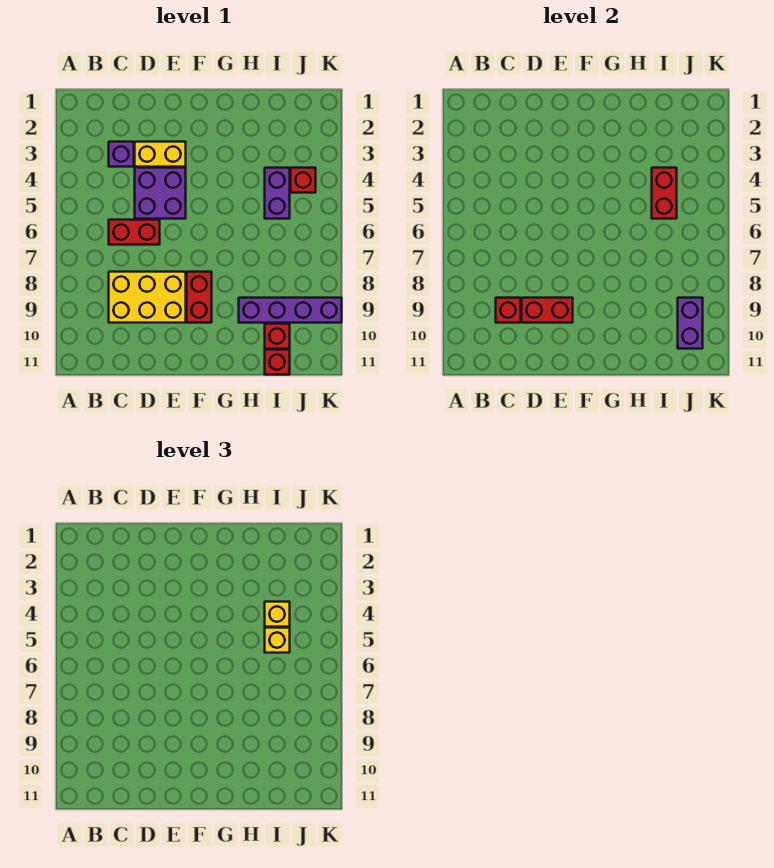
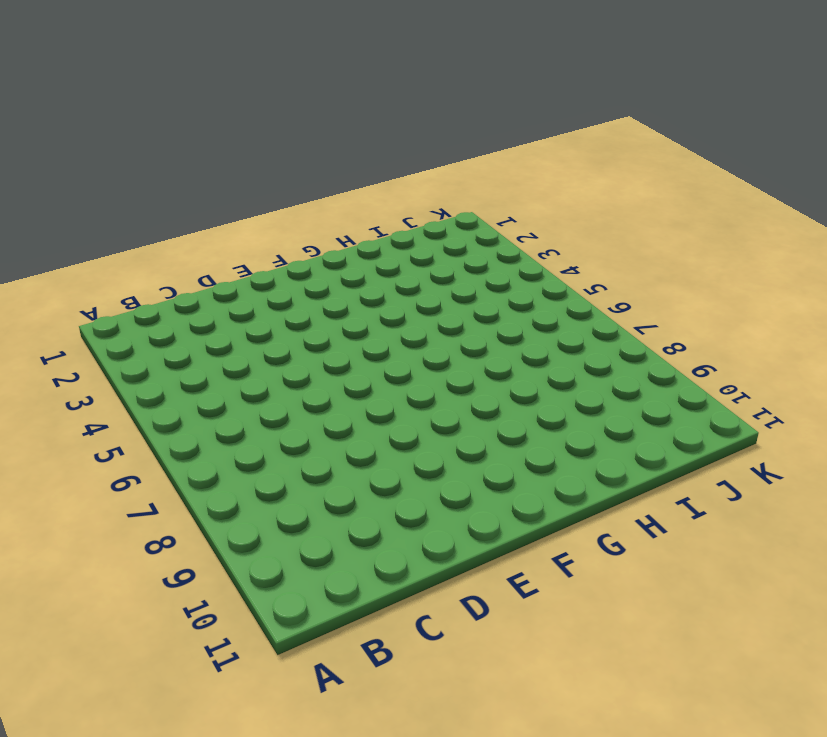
none -> purple 1x1 brick [109,142,134,167]
none -> red 1x2 brick [109,220,160,245]
none -> yellow 2x3 brick [109,272,186,323]

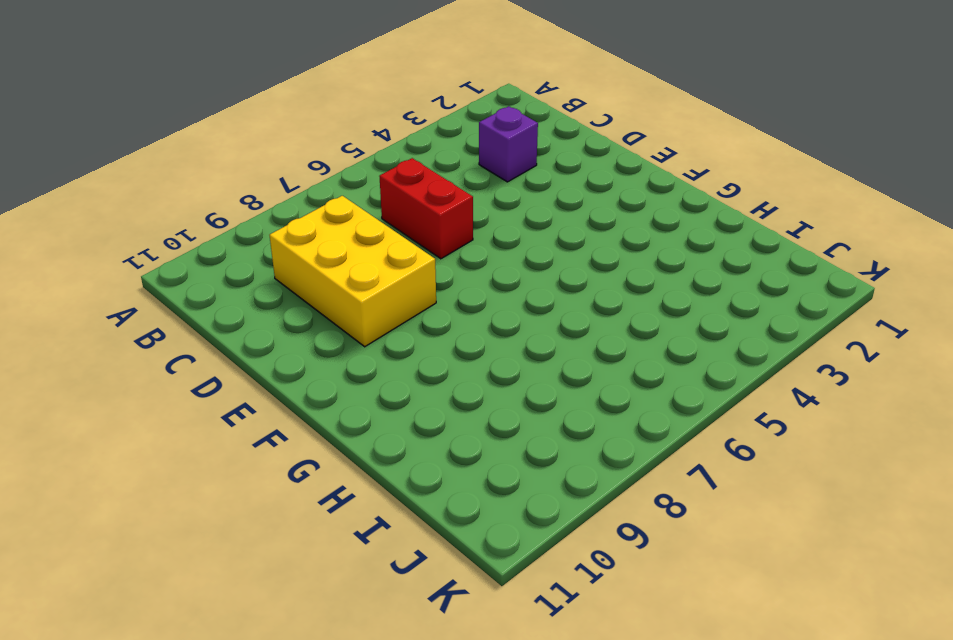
none -> yellow 1x2 brick [135,142,186,167]
none -> purple 2x2 brick [135,168,186,219]
none -> red 1x2 brick [187,272,212,323]

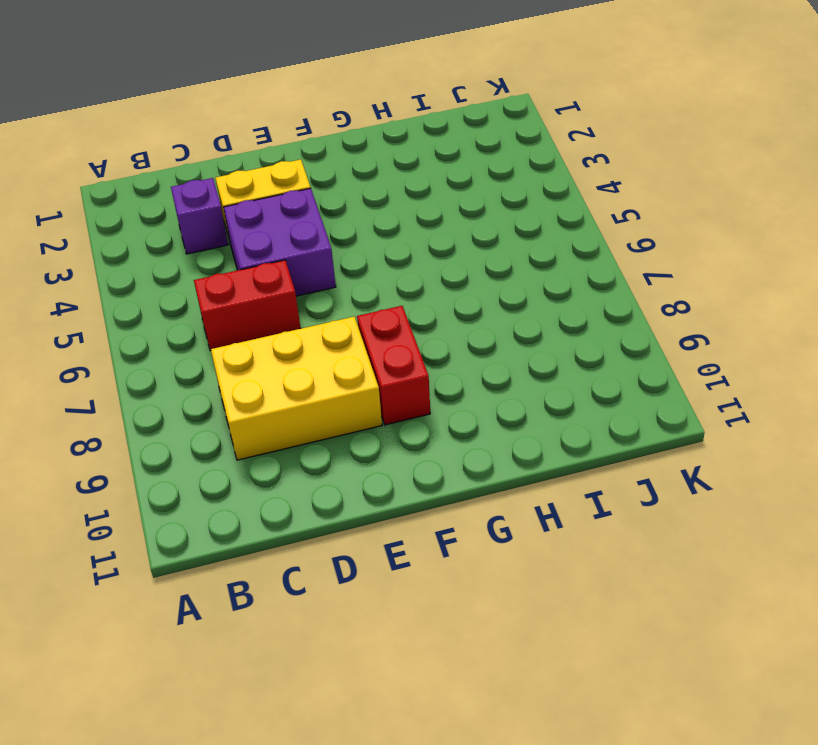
none -> purple 1x4 brick [239,298,342,323]
none -> purple 1x2 brick [265,168,290,219]
none -> red 1x1 brick [265,324,290,349]

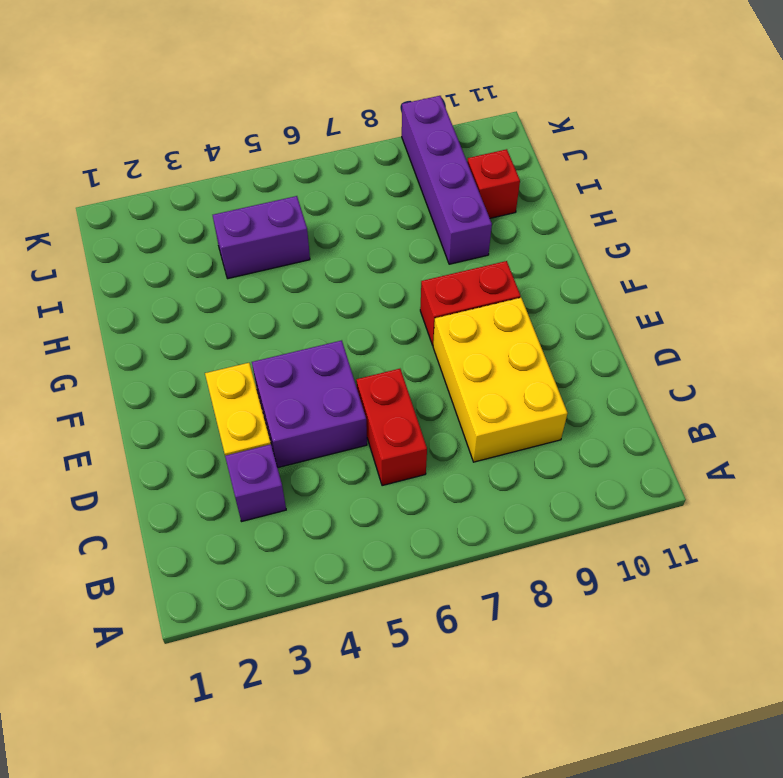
none -> red 1x1 brick [265,350,290,375]
none -> red 1x1 brick [291,168,316,193]
none -> red 1x1 brick [496,298,521,323]

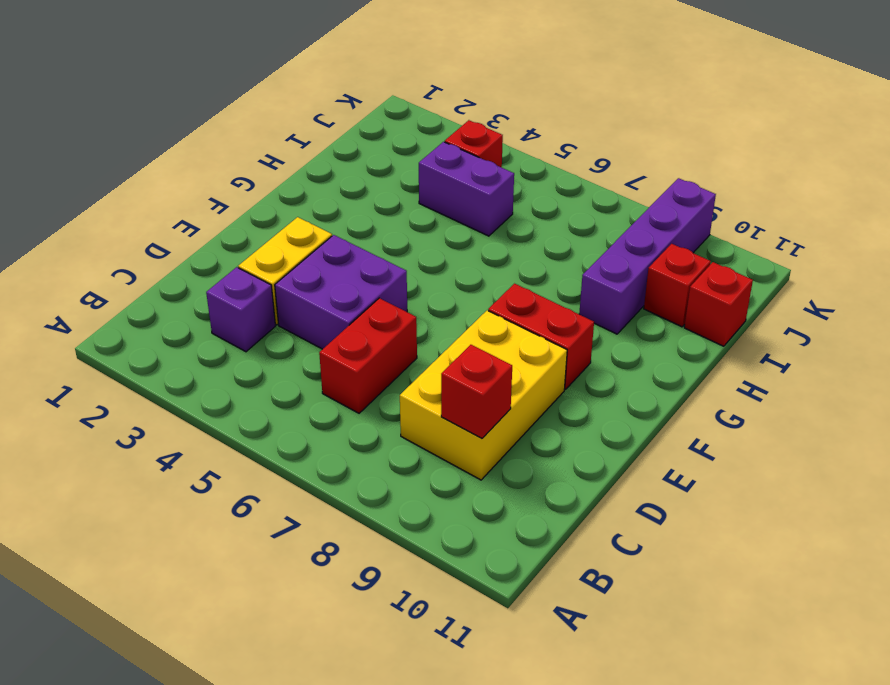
none -> red 1x2 brick [522,298,573,323]
none -> red 1x2 brick [652,168,677,219]
none -> purple 1x2 brick [678,298,703,349]

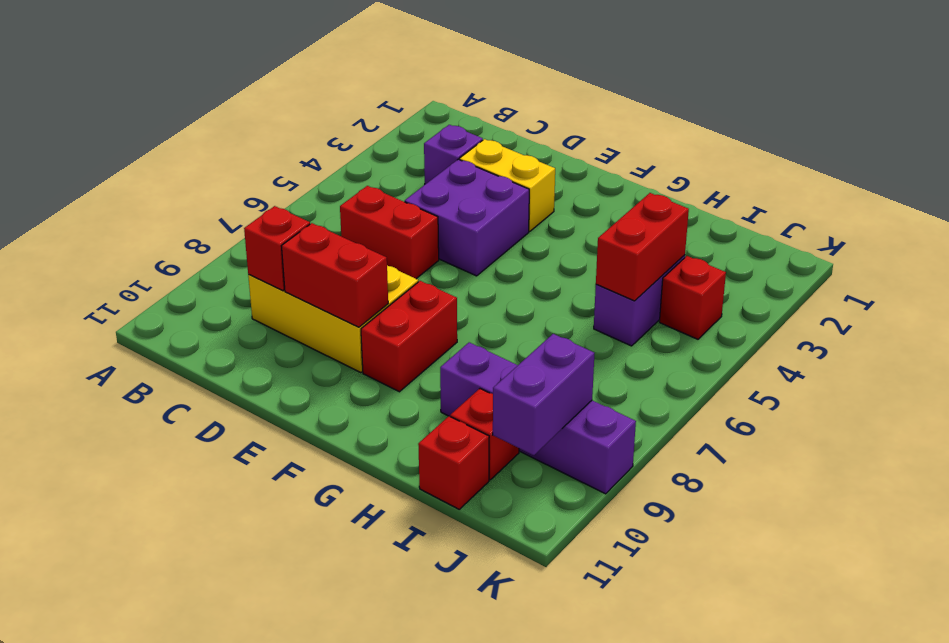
none -> yellow 1x1 brick [265,602,290,627]
none -> yellow 1x1 brick [265,628,290,653]

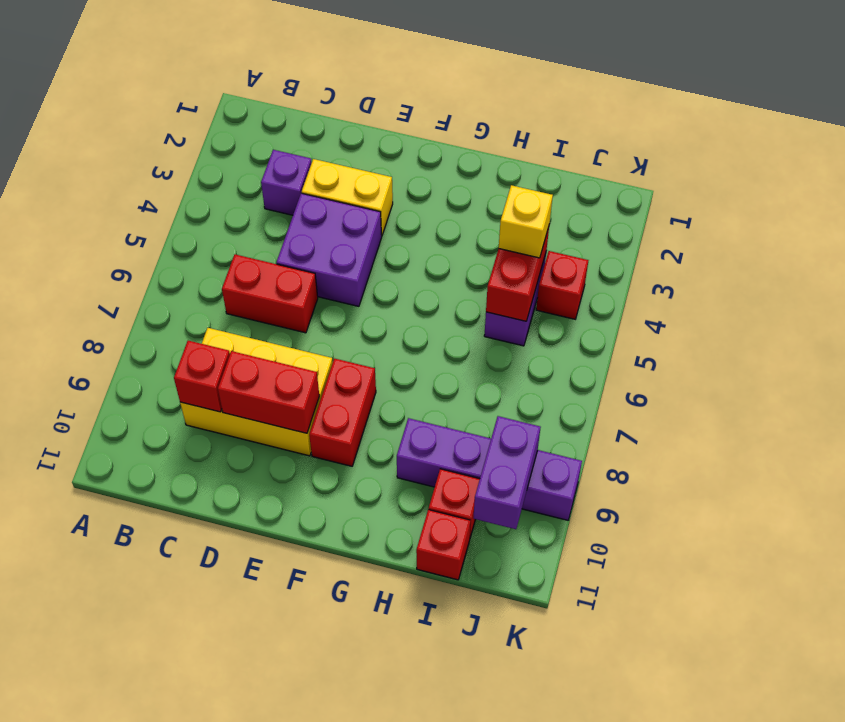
none -> yellow 1x1 brick [265,628,290,653]

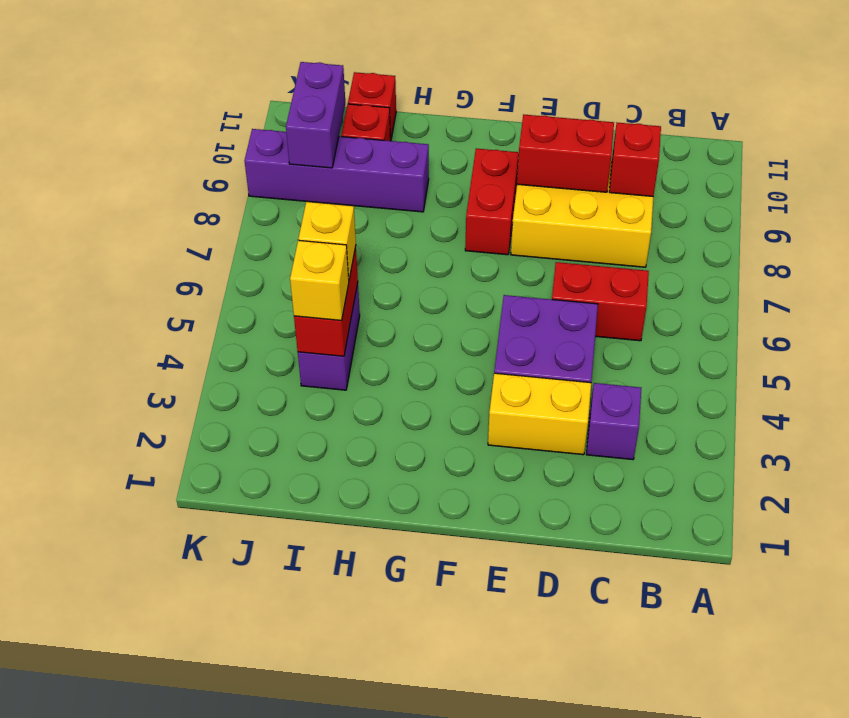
none -> red 1x1 brick [291,168,316,193]

